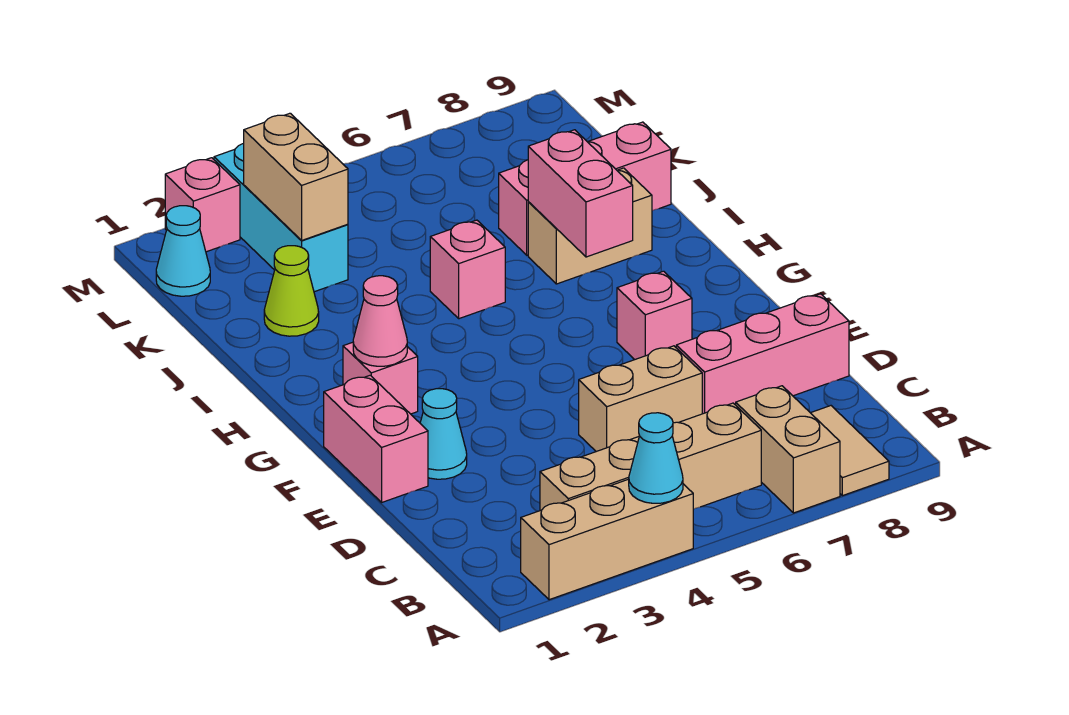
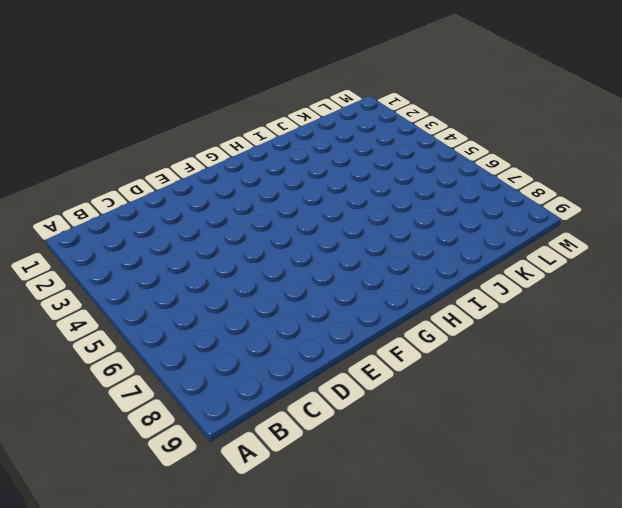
none -> tan 1x3 brick [521,479,693,600]
none -> tan 1x2 brick [736,386,840,513]
none -> tan 1x2 tile [811,406,889,496]

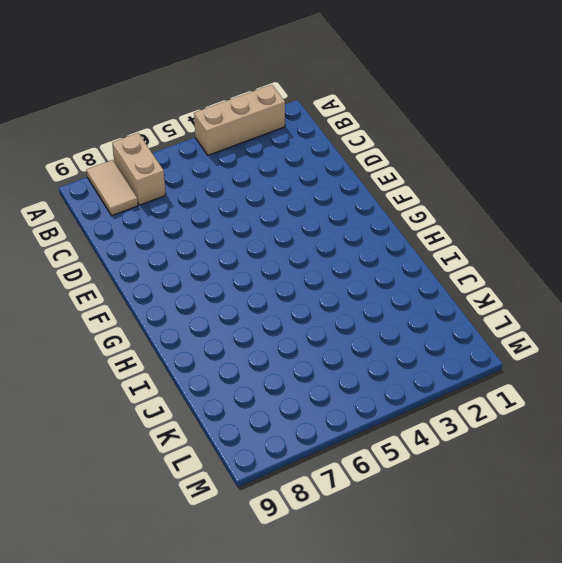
none -> tan 1x4 brick [540,403,761,511]
none -> tan 1x2 brick [579,346,702,452]
none -> pink 1x3 brick [676,294,849,414]

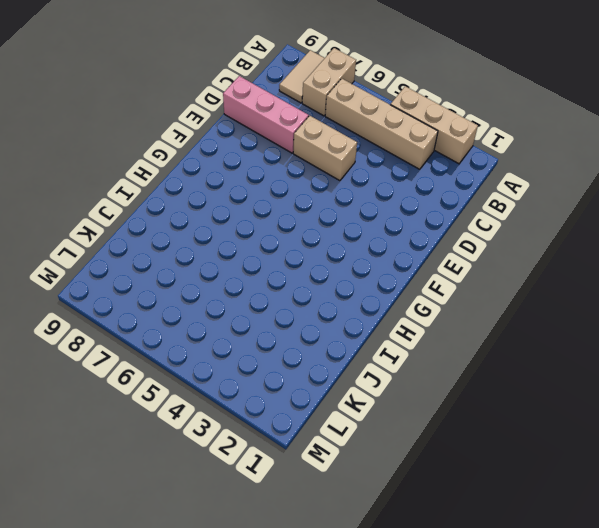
none -> pink 1x2 brick [324,375,428,502]
none -> cyan 1x1 cone [420,389,467,479]
none -> pink 1x1 brick [617,271,692,360]

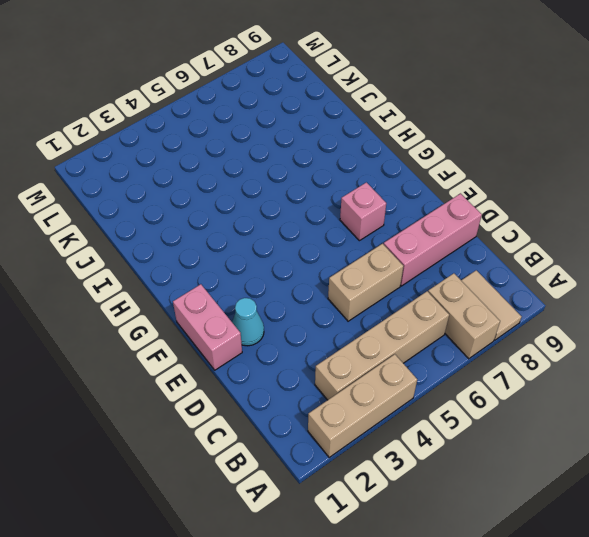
none -> pink 1x1 brick [343,342,418,414]
none -> pink 1x1 brick [430,220,505,319]
none -> tan 1x2 brick [528,168,652,284]

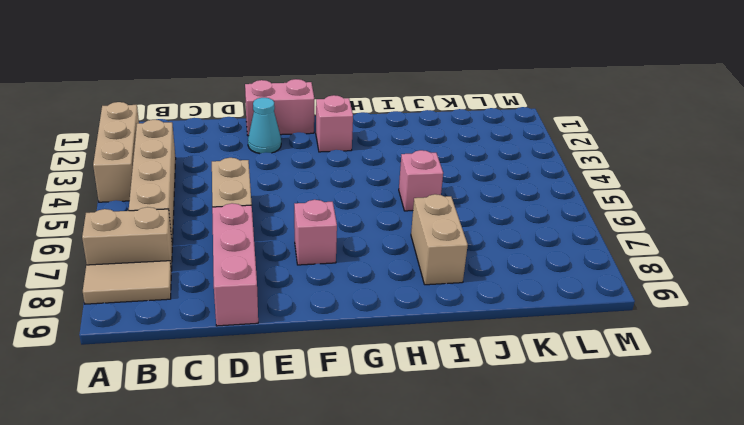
none -> lime 1x1 cone [264,246,319,336]
none -> pink 1x3 brick [499,122,671,255]
none -> cyan 1x3 brick [214,143,348,292]

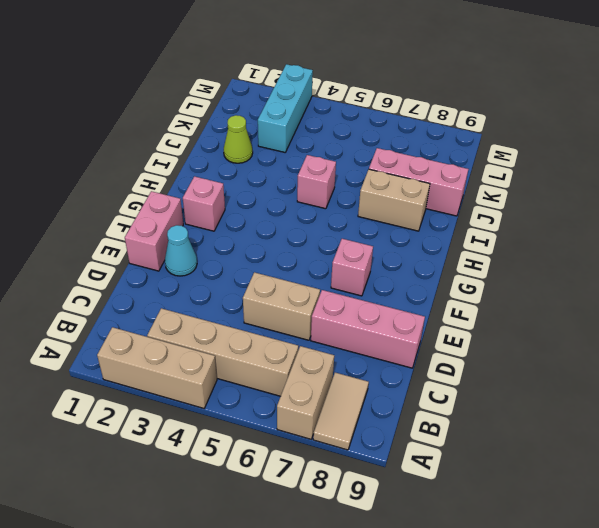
none -> cyan 1x1 cone [156,206,210,296]
none -> pink 1x1 brick [165,158,240,252]
none -> cyan 1x1 cone [629,413,683,503]

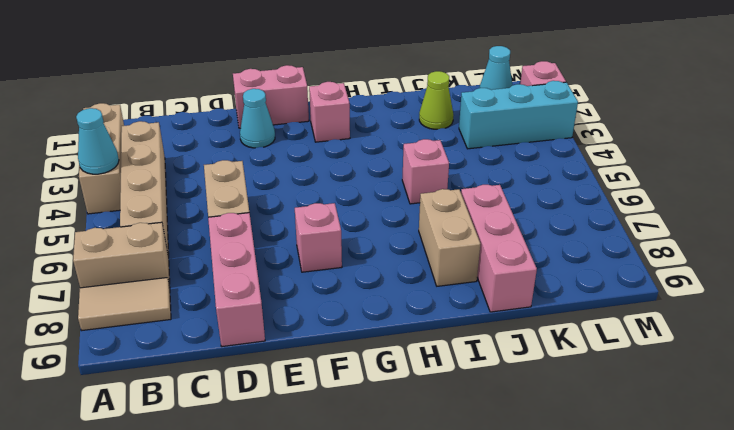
none -> pink 1x1 cone [353,276,407,366]
none -> pink 1x2 brick [528,130,633,257]
none -> tan 1x2 brick [244,113,348,241]

